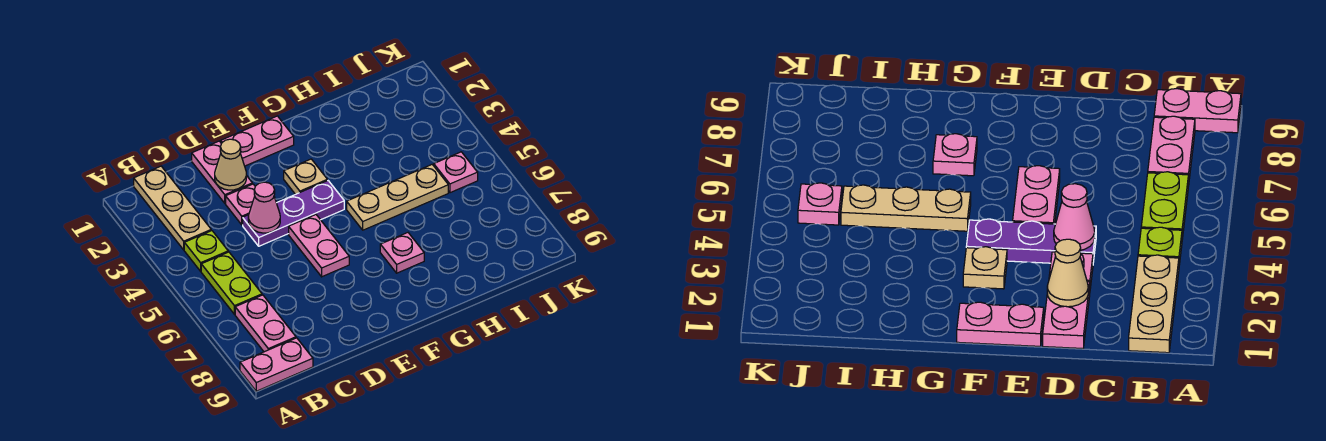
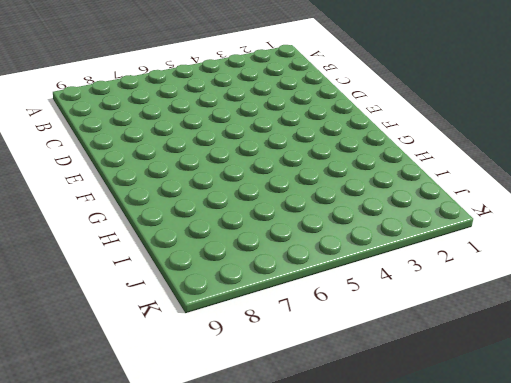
none -> pink 1x2 plate [240,338,313,391]
none -> tan 1x3 plate [134,166,211,250]
none -> lime 1x1 plate [184,231,228,271]

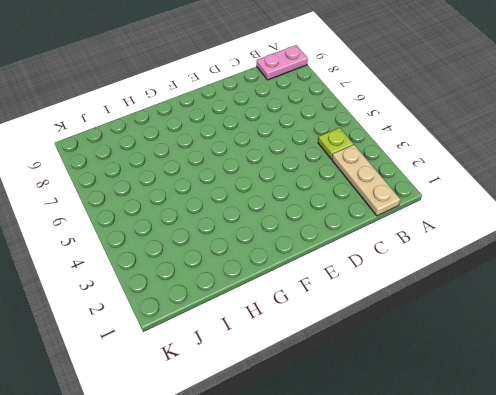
none -> lime 1x2 plate [201,252,262,314]
none -> pink 1x2 plate [235,295,296,352]
none -> pink 1x2 plate [192,141,252,203]

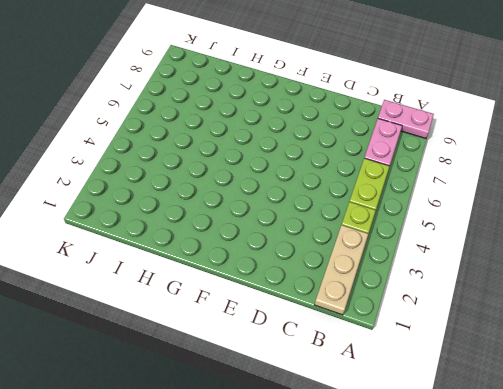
none -> pink 1x2 plate [192,141,252,203]
none -> pink 1x1 plate [226,184,255,225]
none -> purple 1x3 plate [243,181,344,246]

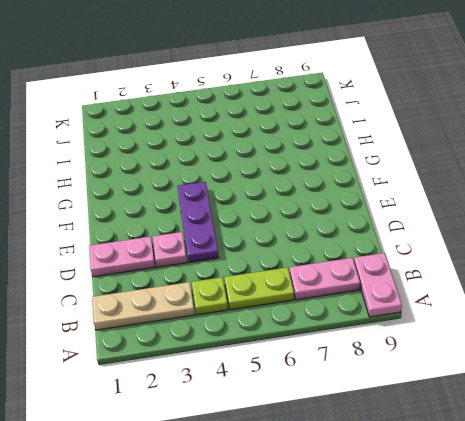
none -> pink 1x2 plate [221,116,294,166]
none -> pink 1x2 plate [289,215,349,277]
none -> tan 1x1 plate [284,159,327,194]

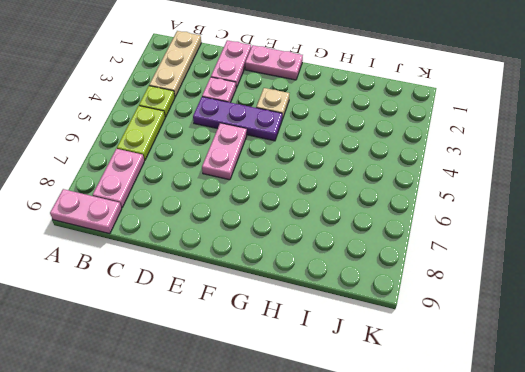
none -> tan 1x3 plate [347,165,448,230]
none -> pink 1x1 plate [380,233,424,273]
none -> pink 1x1 plate [434,152,478,193]

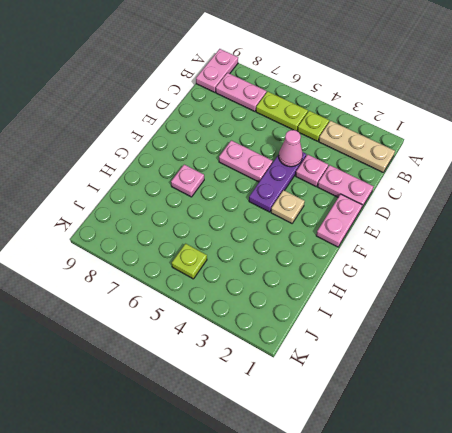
lime 1x1 plate [172,244,207,279] -> pink 1x1 plate [434,152,478,193]
none -> tan 1x3 plate [347,165,448,230]
none -> tan 1x1 cone [215,139,246,190]

